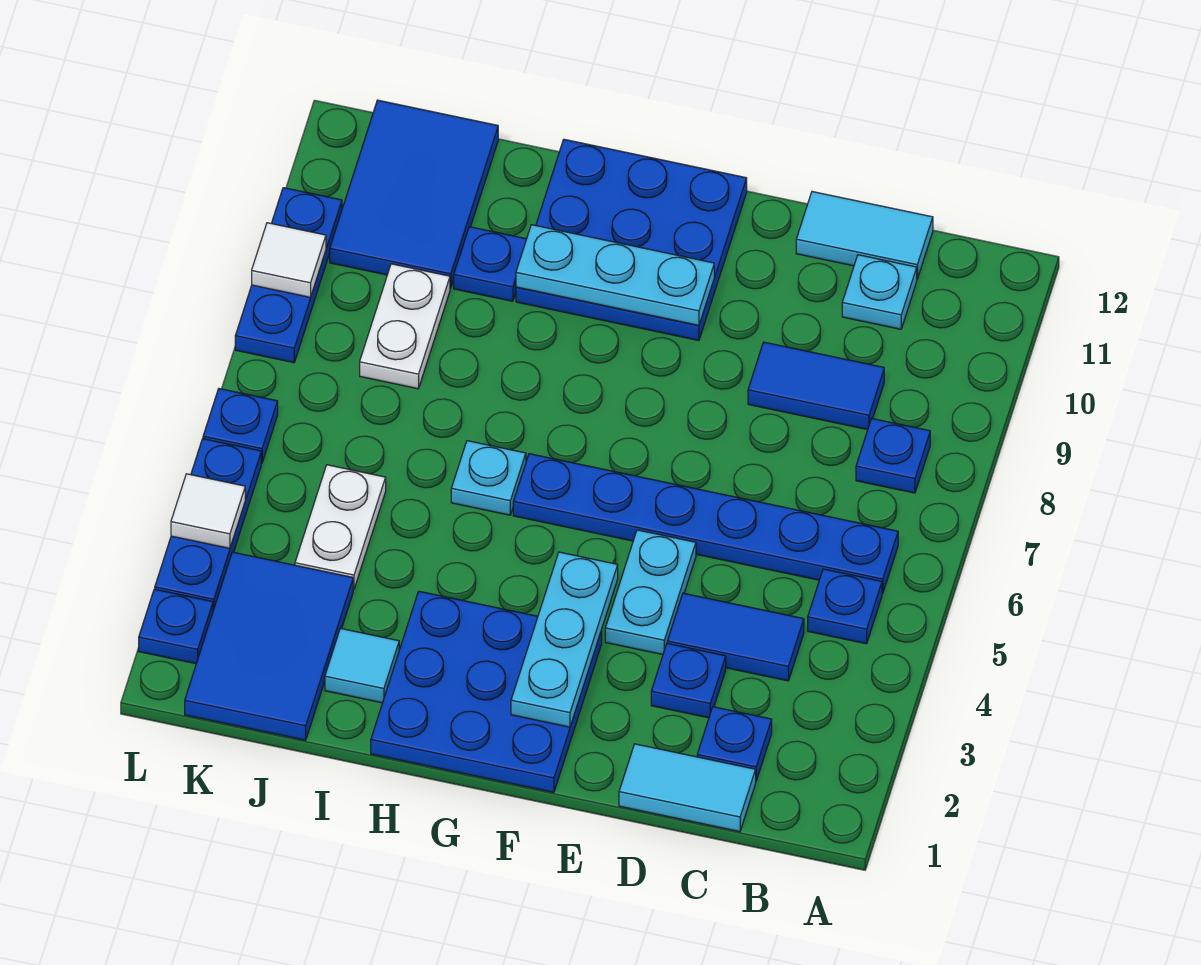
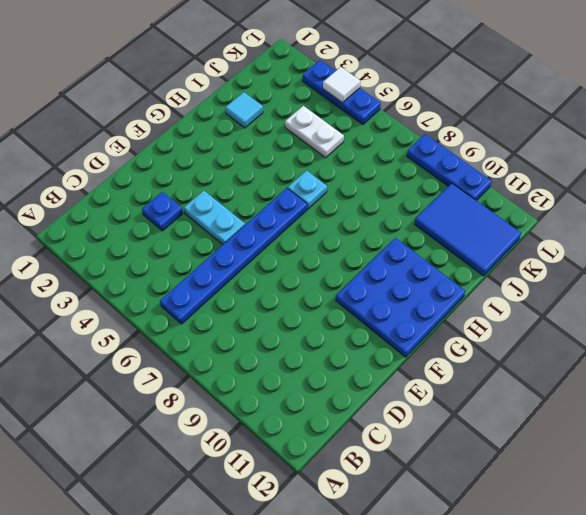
none -> blue 1x1 plate [808,569,882,644]
none -> blue 1x1 plate [856,419,930,493]
none -> cyan 1x2 tile [619,744,756,832]

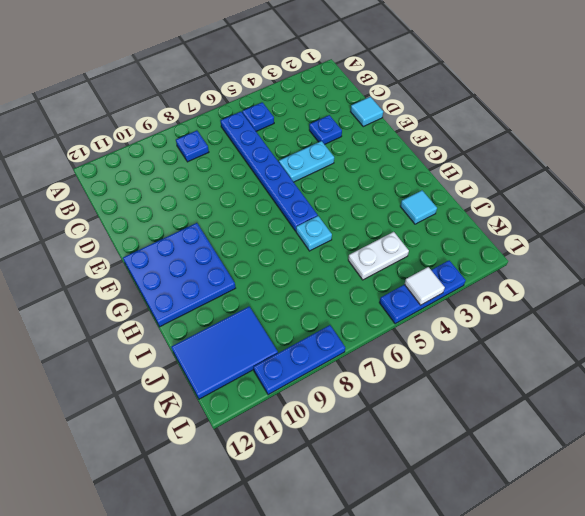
cyan 1x1 tile [350,97,383,127] -> cyan 1x2 tile [619,744,756,832]
none -> blue 1x1 plate [697,707,772,781]
none -> blue 1x2 tile [667,593,804,681]
none -> blue 1x2 tile [748,342,884,430]

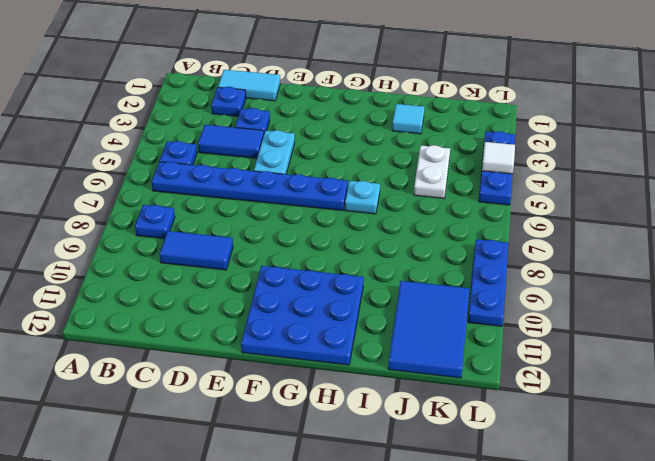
none -> cyan 1x1 plate [842,255,917,329]
none -> cyan 1x2 tile [796,192,933,279]
none -> blue 3x3 plate [371,591,602,792]

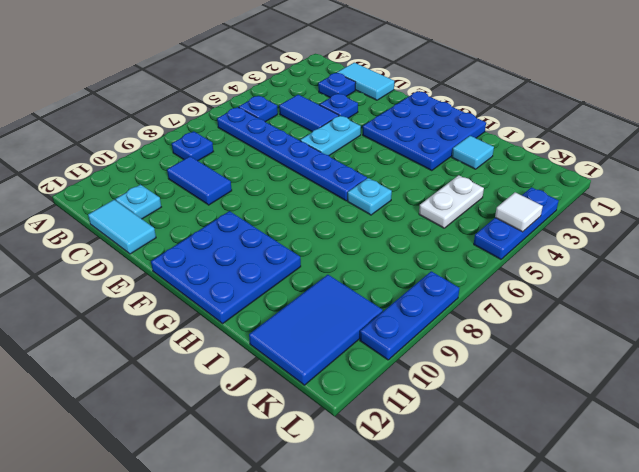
none -> blue 1x1 plate [454,227,526,301]
none -> blue 2x3 tile [185,552,353,740]
none -> white 1x2 plate [360,264,450,389]

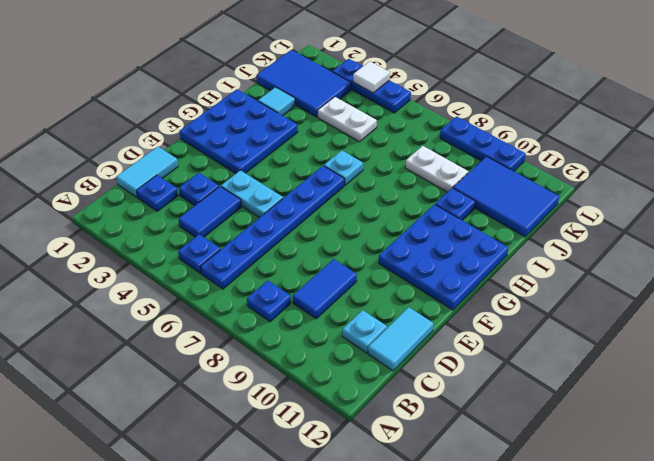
none -> blue 1x1 plate [139,589,213,664]
none -> blue 1x1 plate [203,389,278,463]
none -> cyan 1x3 plate [511,552,618,727]

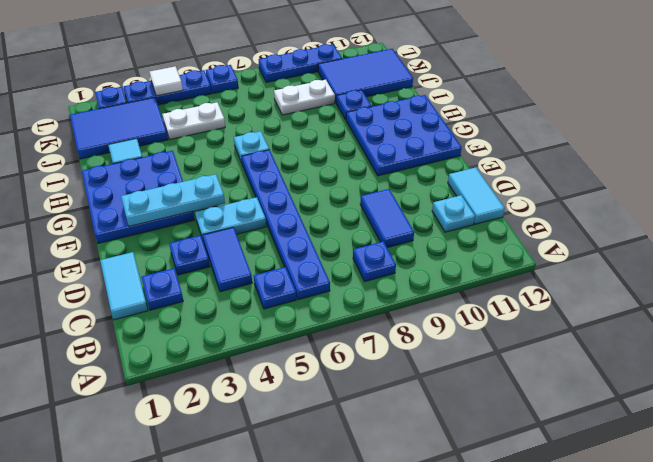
none -> cyan 1x3 plate [516,225,714,325]
none -> white 1x1 tile [252,223,326,297]

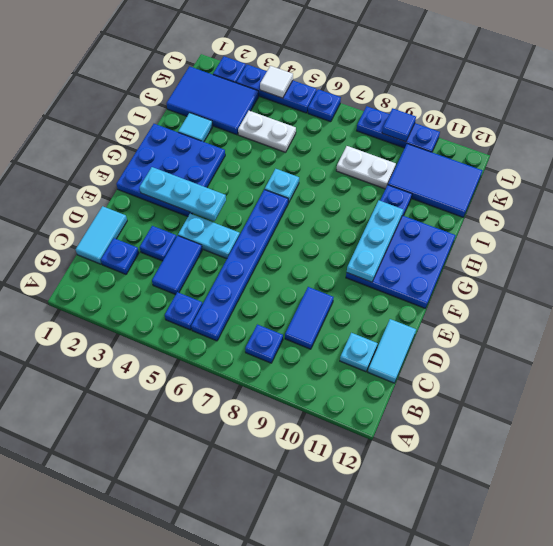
blue 1x1 tile [382,108,416,142] -> white 1x1 tile [252,223,326,297]

